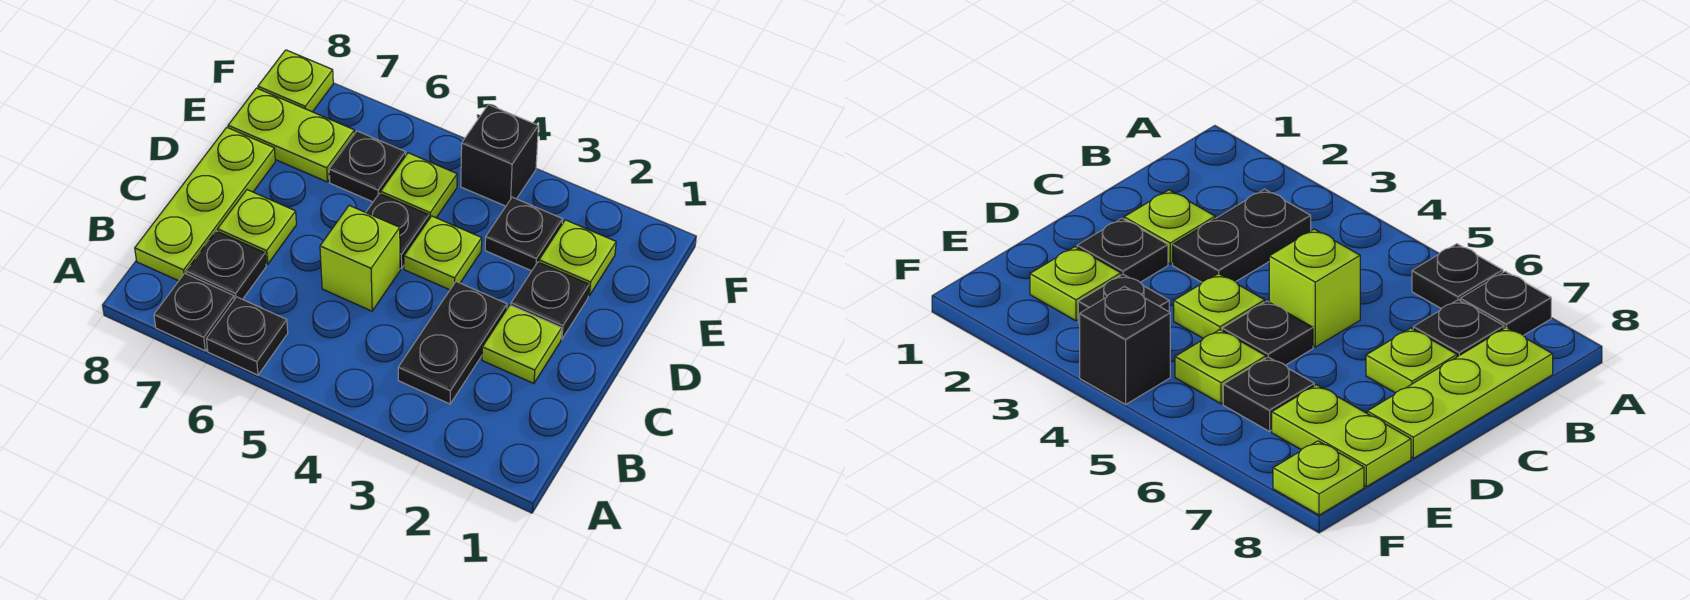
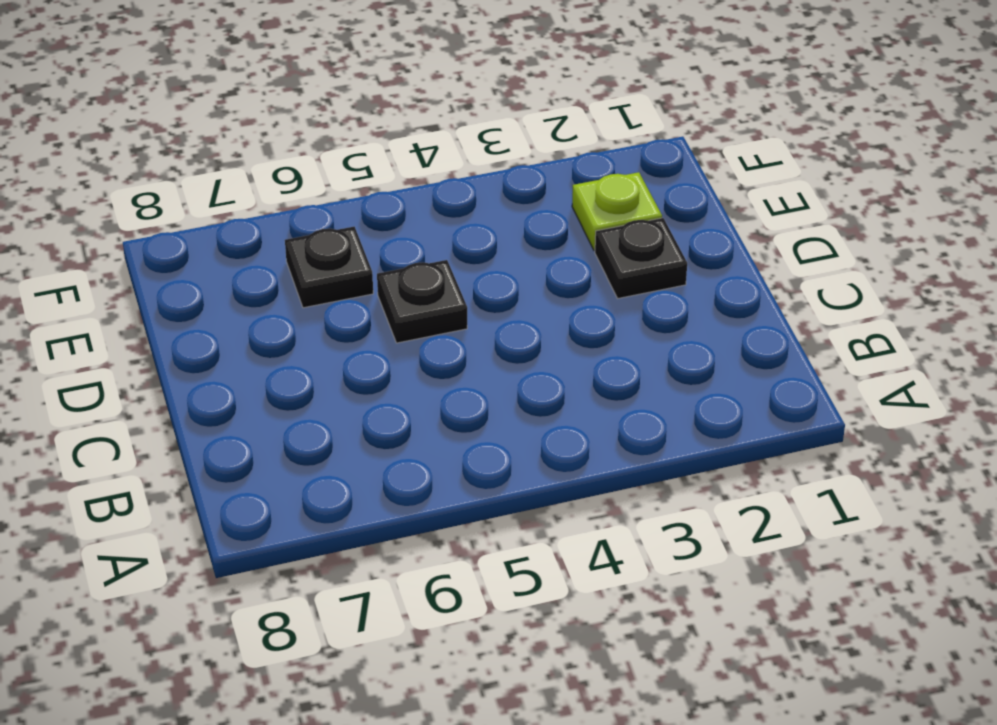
none -> black 1x1 plate [206,297,288,375]
none -> black 1x1 plate [154,273,234,351]
none -> black 1x2 plate [398,282,507,404]

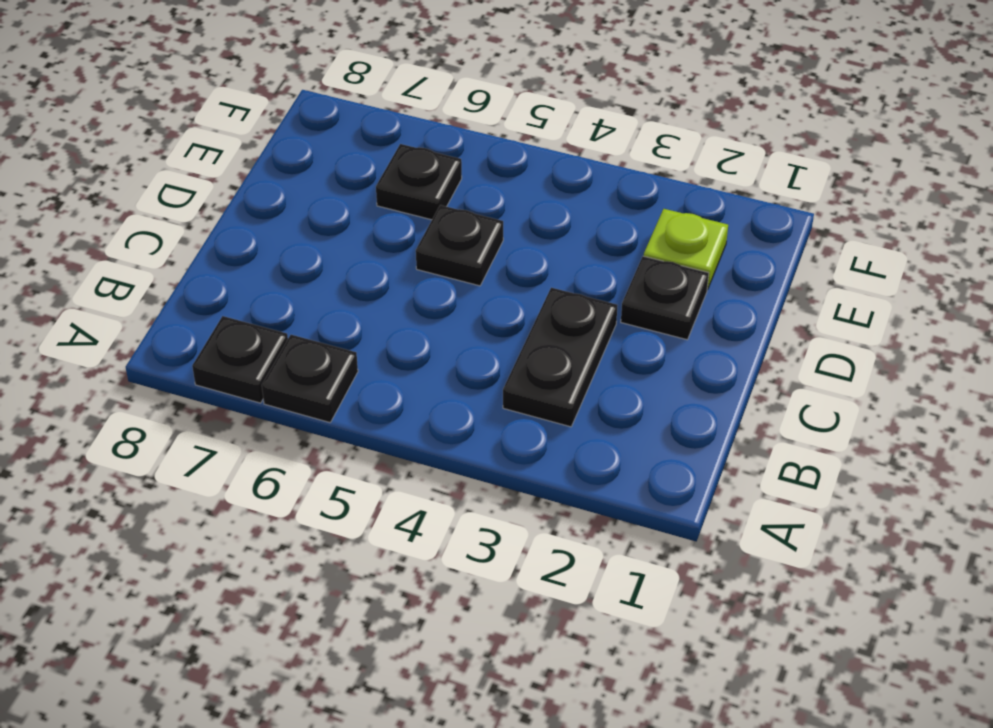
none -> black 1x1 plate [186,231,266,300]
none -> lime 1x3 plate [135,127,275,281]
none -> lime 1x1 plate [482,305,562,384]

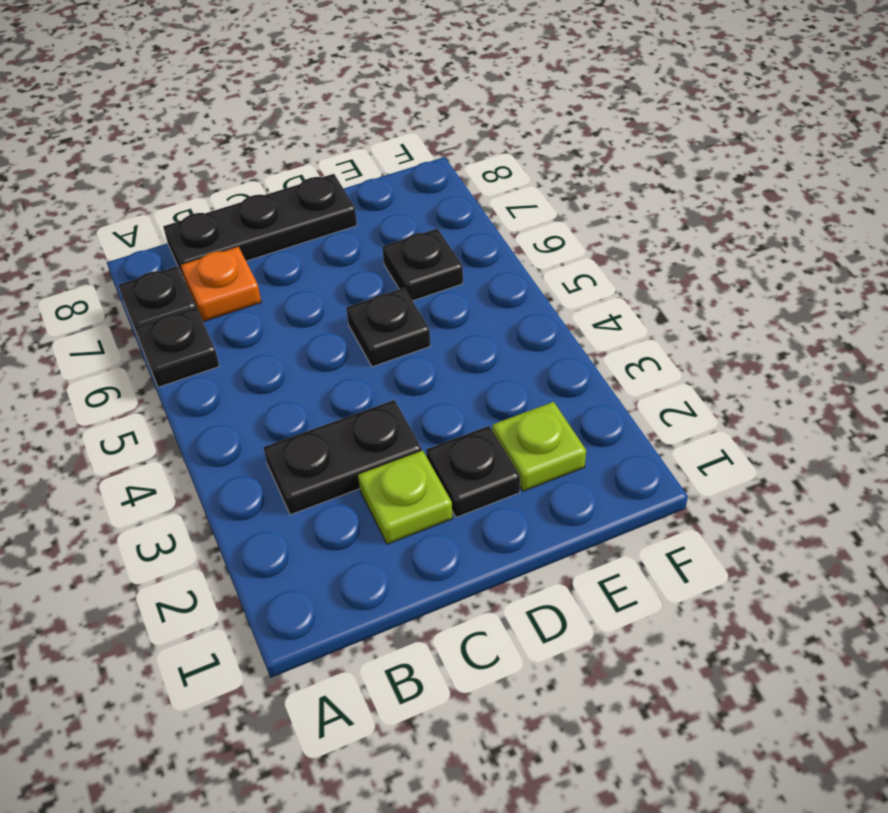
orange 1x1 plate [181,247,261,322] -> black 1x1 plate [186,231,266,300]
black 1x3 plate [163,174,357,279] -> lime 1x3 plate [135,127,275,281]
none -> lime 1x1 brick [320,206,400,311]
none -> lime 1x1 plate [218,190,296,264]
none -> lime 1x1 plate [404,216,482,290]

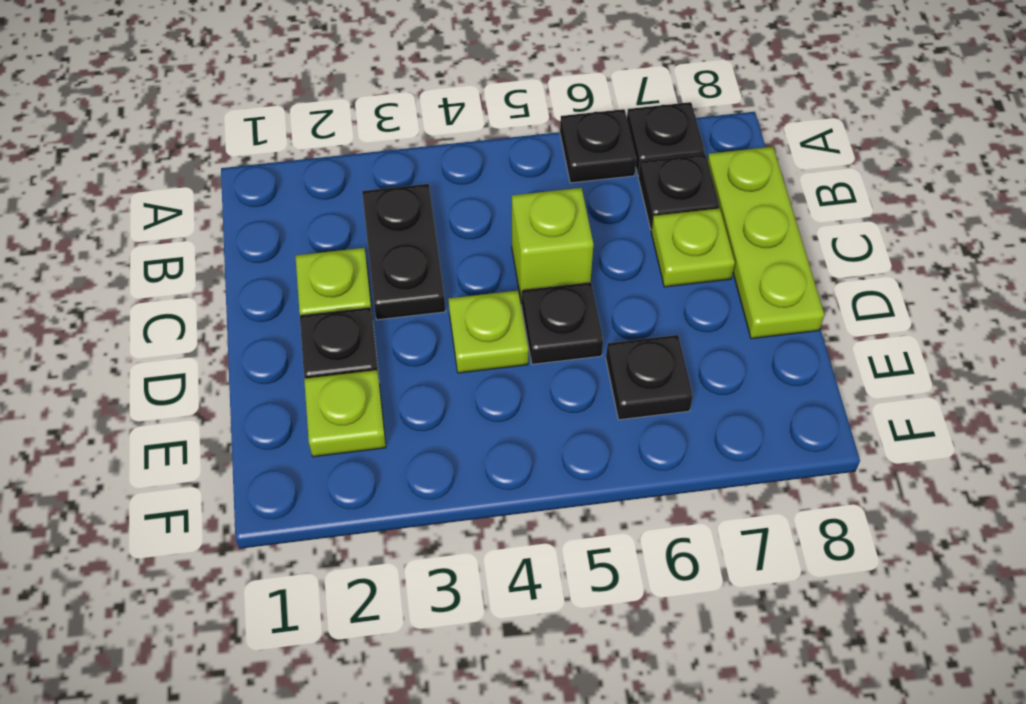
none -> black 1x1 plate [485,197,563,271]
none -> lime 1x1 plate [381,153,457,219]
none -> lime 1x2 plate [228,88,355,182]

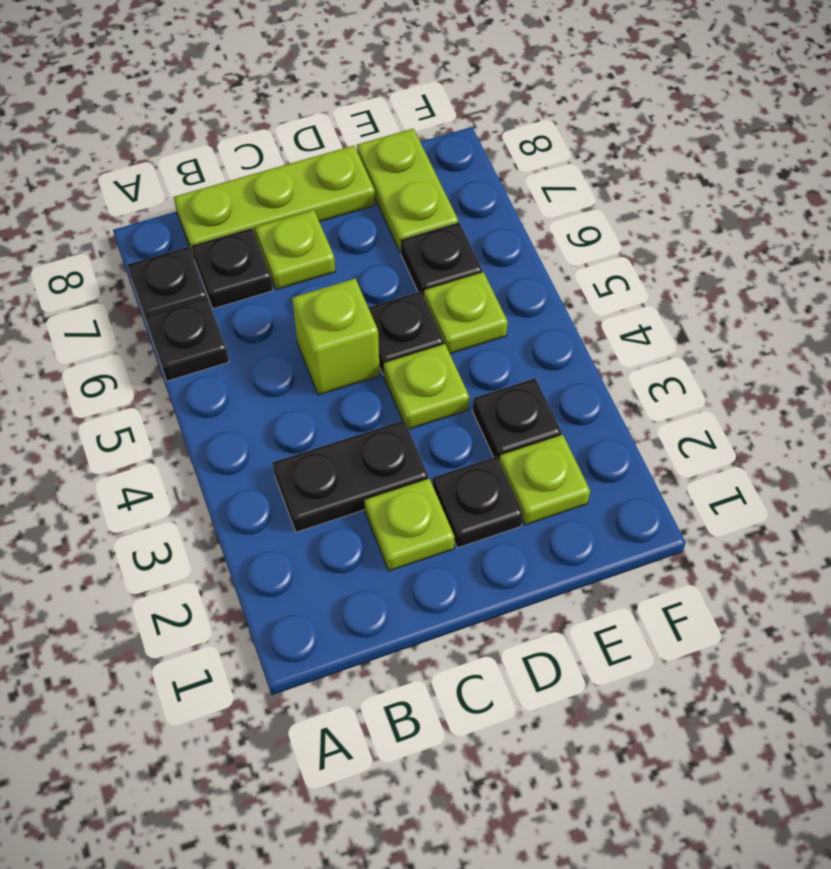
none -> black 1x1 brick [461,105,538,206]
none -> lime 1x1 plate [258,50,333,112]

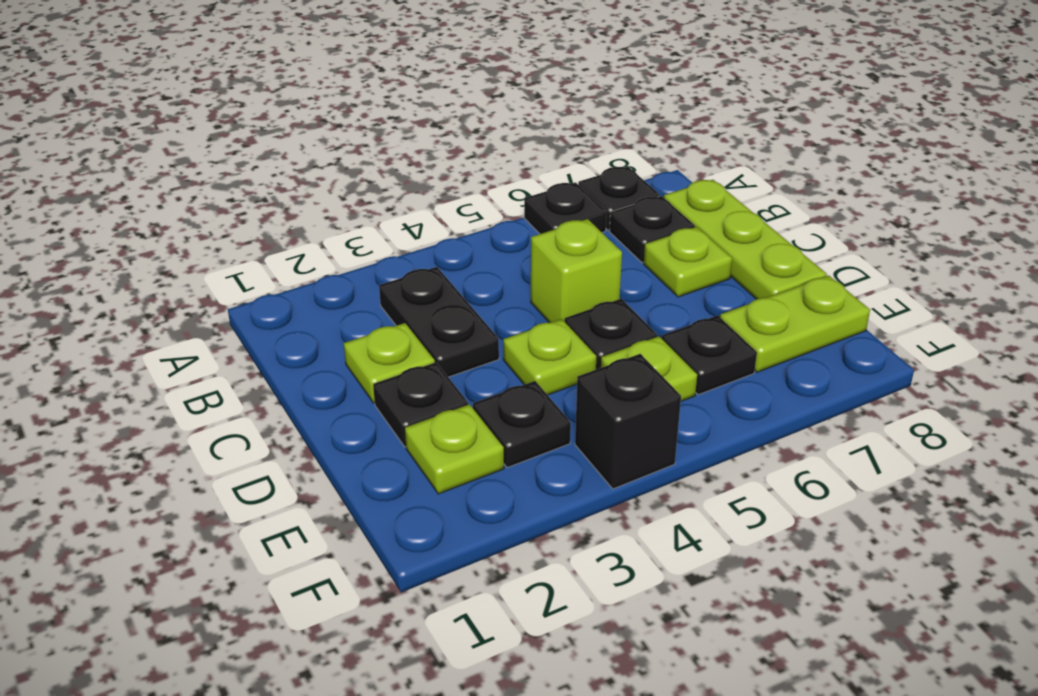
none -> lime 1x1 plate [258,50,333,112]

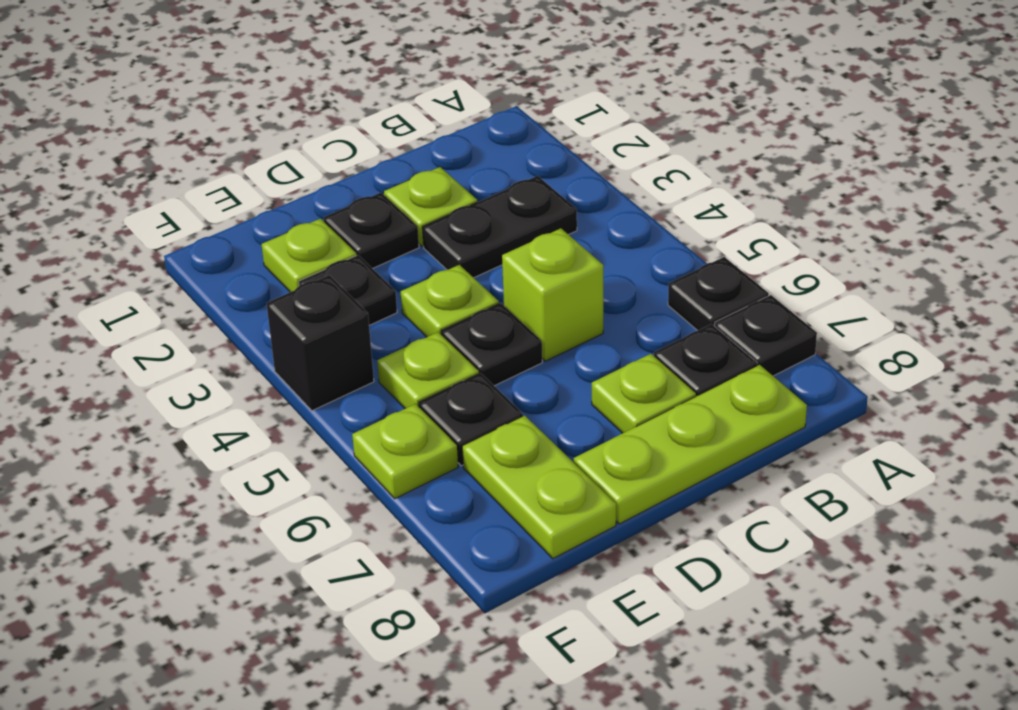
lime 1x1 plate [352,404,458,499] -> lime 1x1 plate moved to [258,50,333,112]

